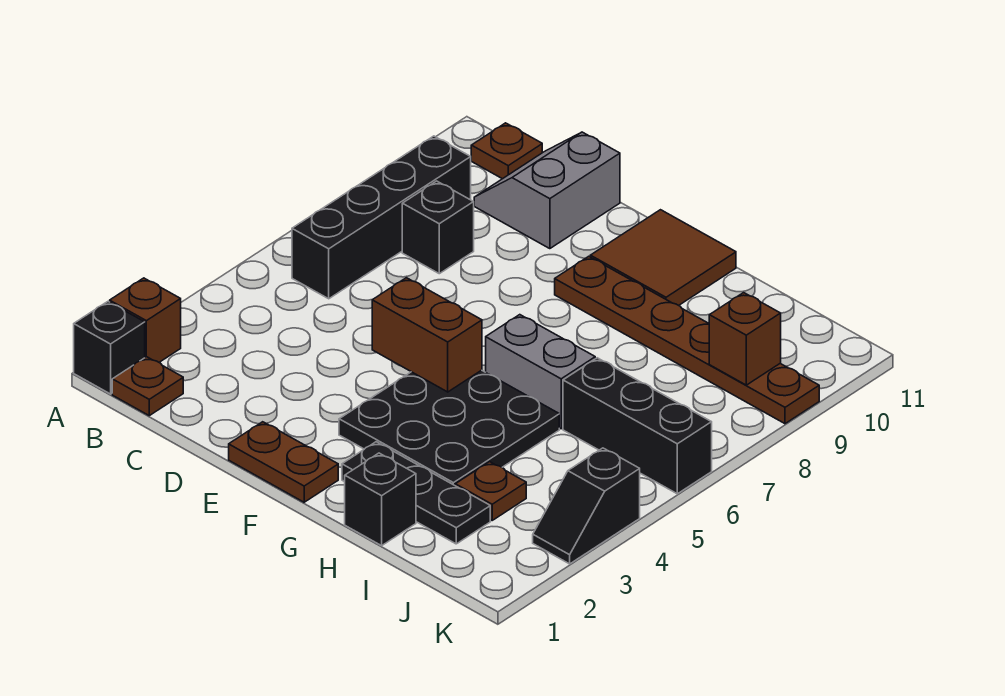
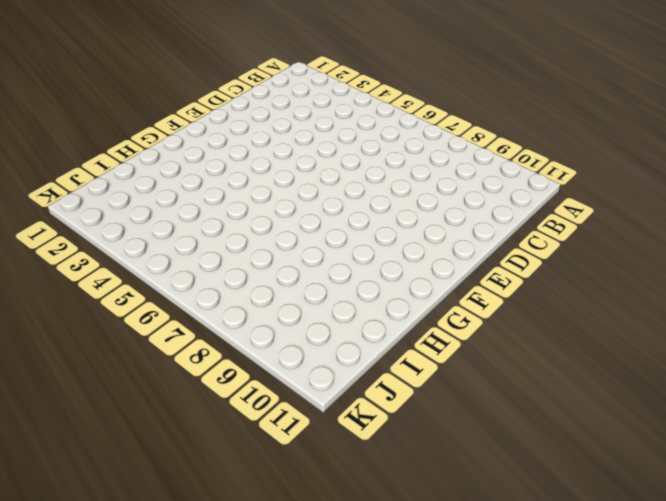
none -> black 1x1 brick [74,302,145,394]
none -> brown 1x1 brick [110,278,181,362]
none -> brown 1x1 plate [112,357,183,416]

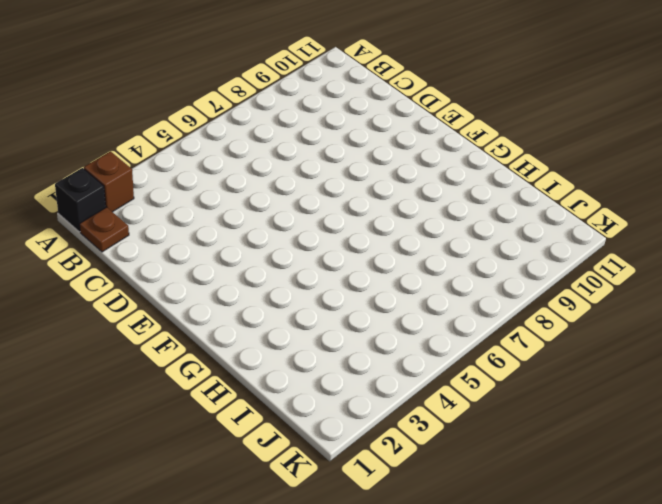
none -> black 1x4 brick [292,136,471,299]
none -> brown 1x1 plate [471,123,542,179]
none -> black 1x1 brick [402,181,474,274]

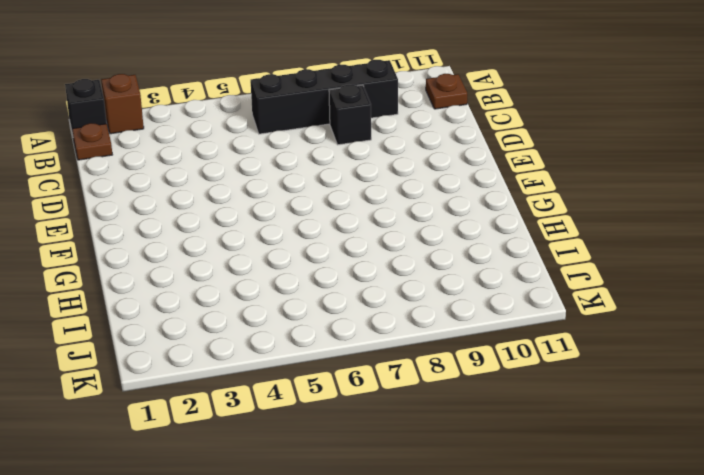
none -> grey 2x2 slope [474,132,620,249]
none -> brown 1x2 plate [229,422,338,502]
none -> black 3x3 plate [339,370,559,485]

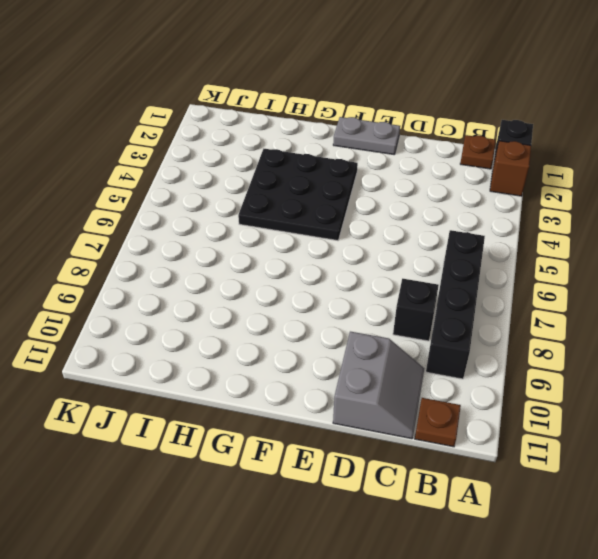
grey 1x2 plate [333,117,400,154] -> brown 1x2 plate [229,422,338,502]
none -> brown 1x6 plate [555,256,819,424]
none -> brown 2x2 tile [590,210,736,305]
none -> black 1x3 plate [342,442,490,544]

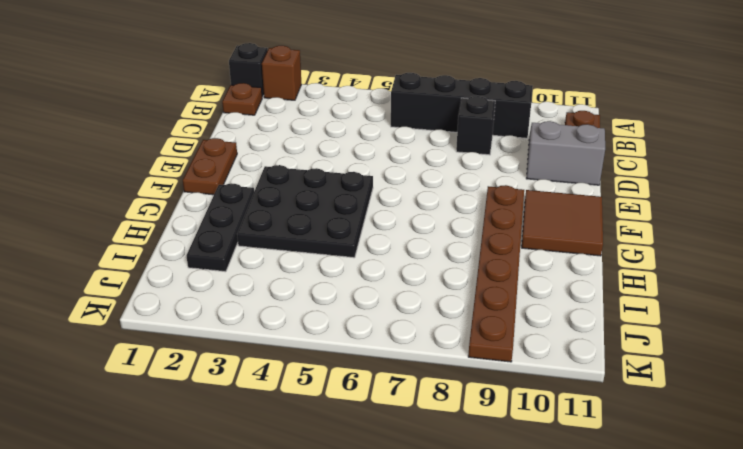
none -> grey 1x2 brick [486,315,595,429]
none -> black 1x1 brick [345,453,416,546]
none -> brown 1x1 plate [455,462,526,520]

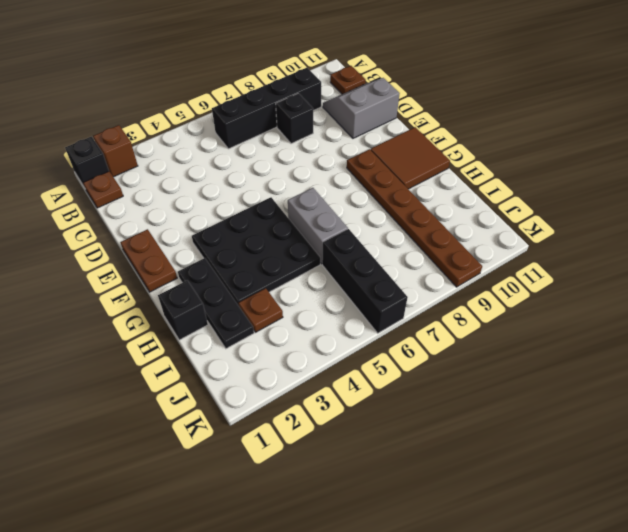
none -> black 1x2 slope [533,448,640,564]
none -> brown 1x2 brick [372,278,482,392]
none -> brown 1x1 brick [709,293,781,385]

